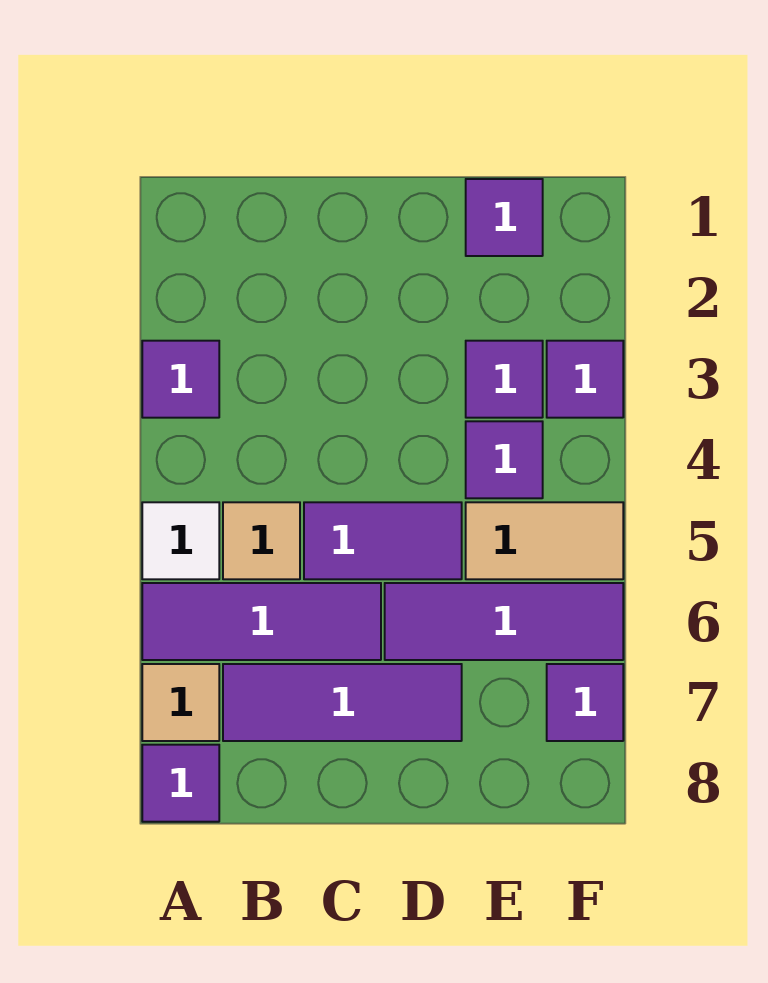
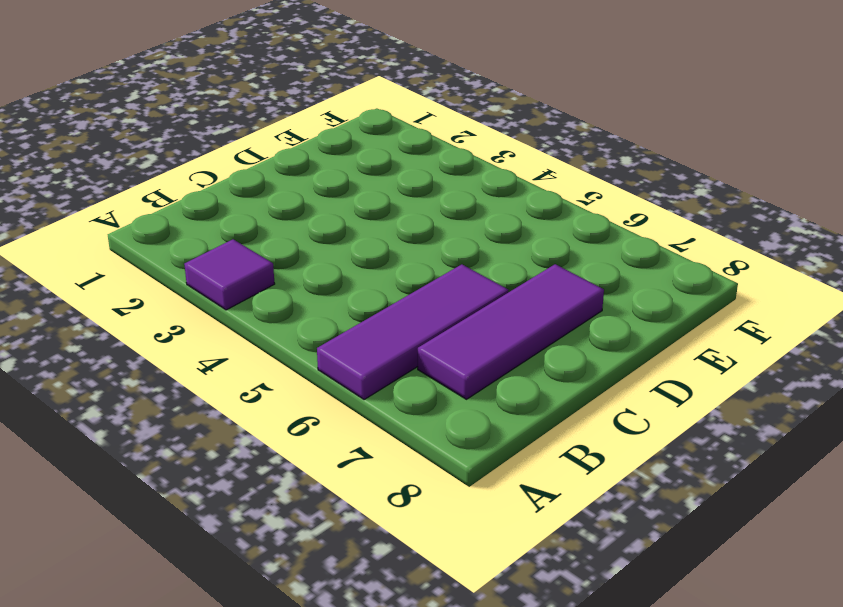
none -> white 1x1 tile [142,502,219,579]
none -> tan 1x1 tile [142,664,219,741]
none -> purple 1x1 tile [142,745,219,822]

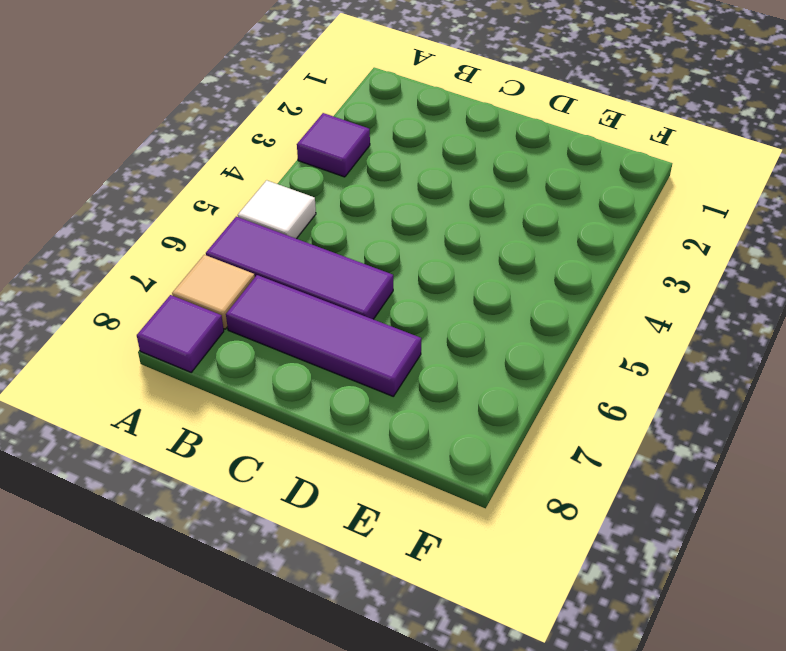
none -> tan 1x1 tile [223,502,300,579]
none -> purple 1x2 tile [304,502,462,579]
none -> purple 1x3 tile [385,583,623,660]

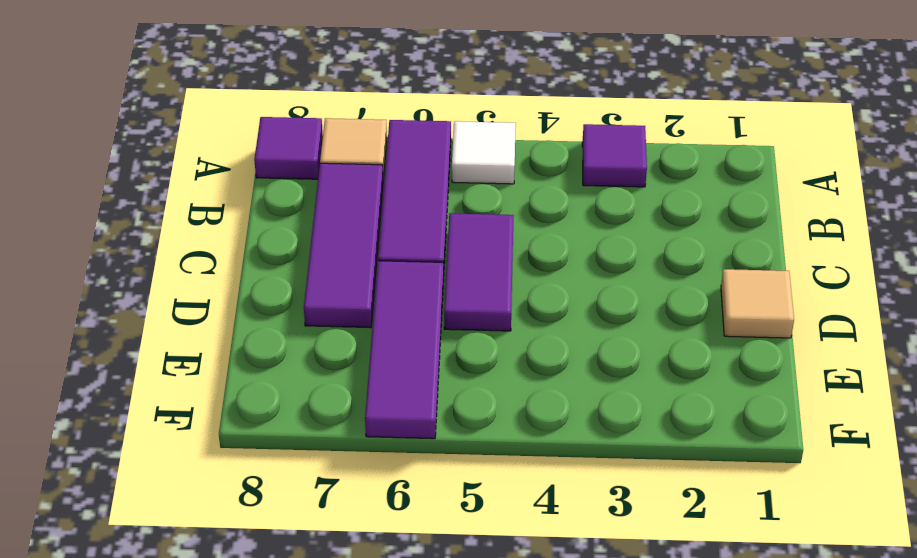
tan 1x1 tile [721,269,794,338] -> tan 1x1 tile moved to [223,502,300,579]
none -> purple 1x1 tile [466,179,543,256]
none -> purple 1x1 tile [466,341,543,418]
none -> purple 1x1 tile [466,421,543,498]

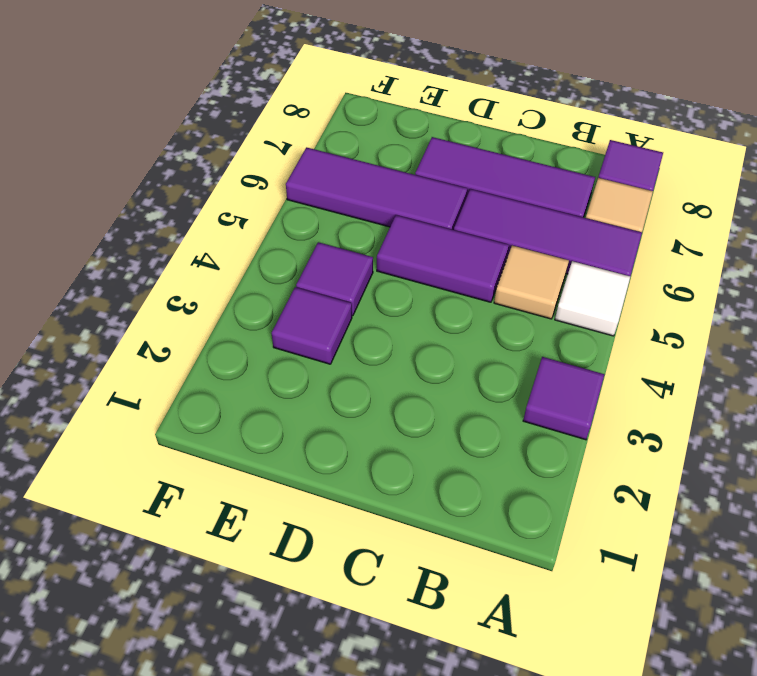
none -> purple 1x1 tile [466,179,543,256]
none -> tan 1x2 tile [466,502,623,579]
none -> purple 1x1 tile [547,341,623,418]

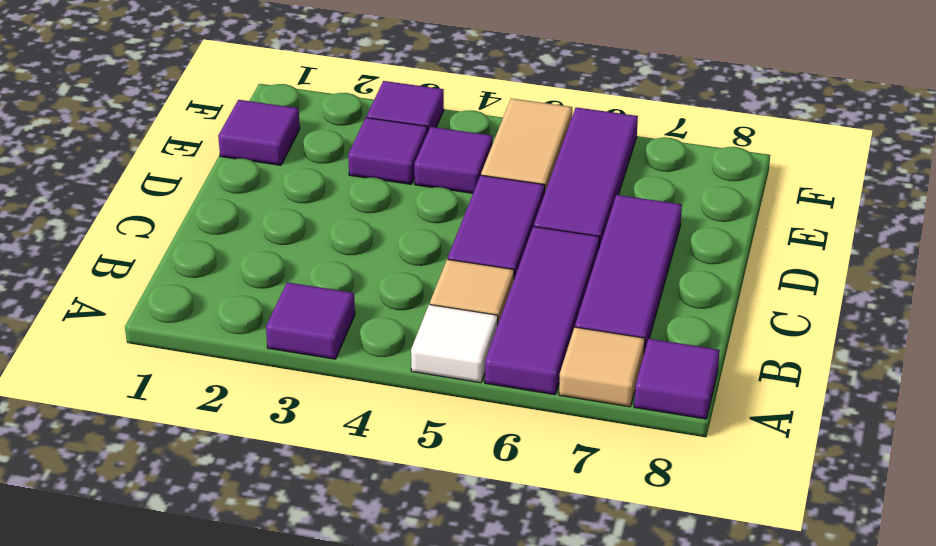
none -> purple 1x1 tile [547,664,623,741]

